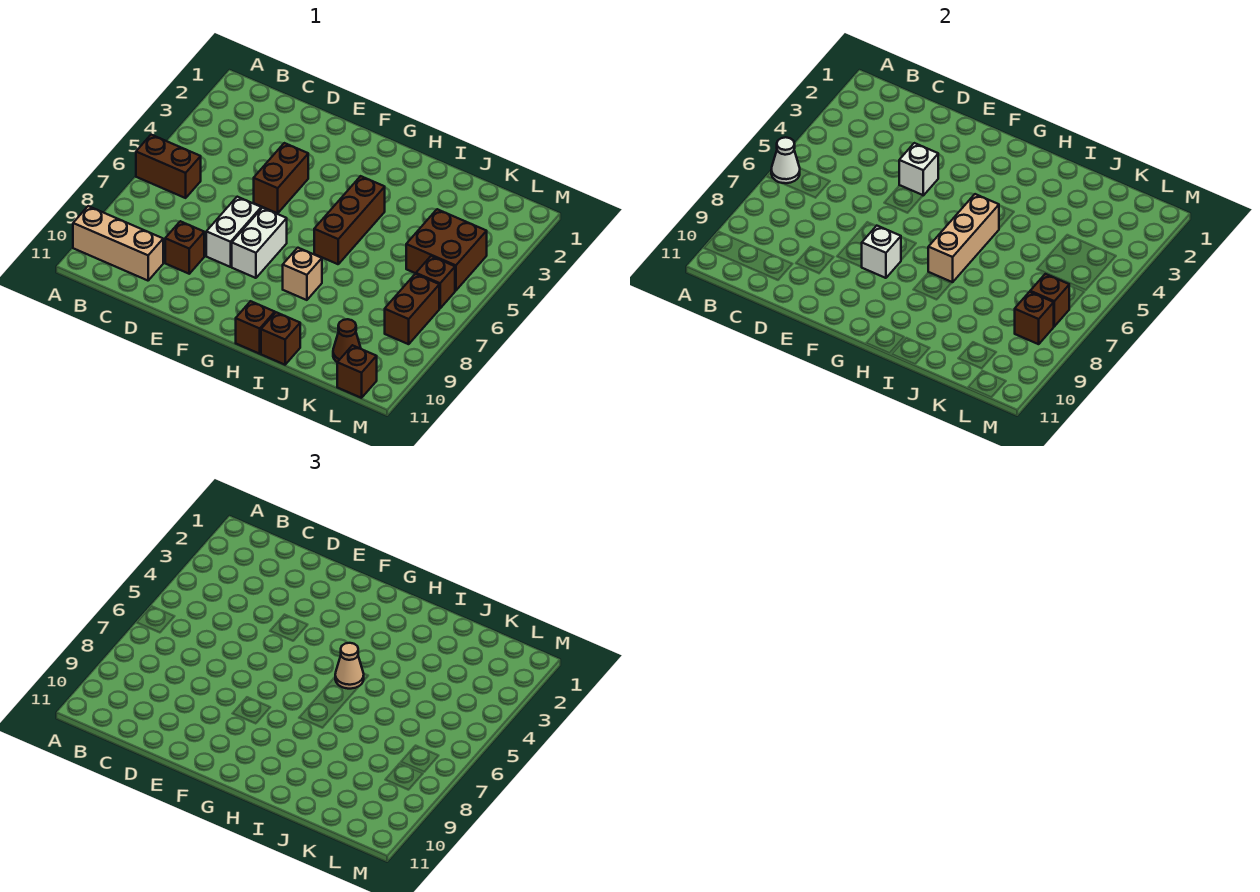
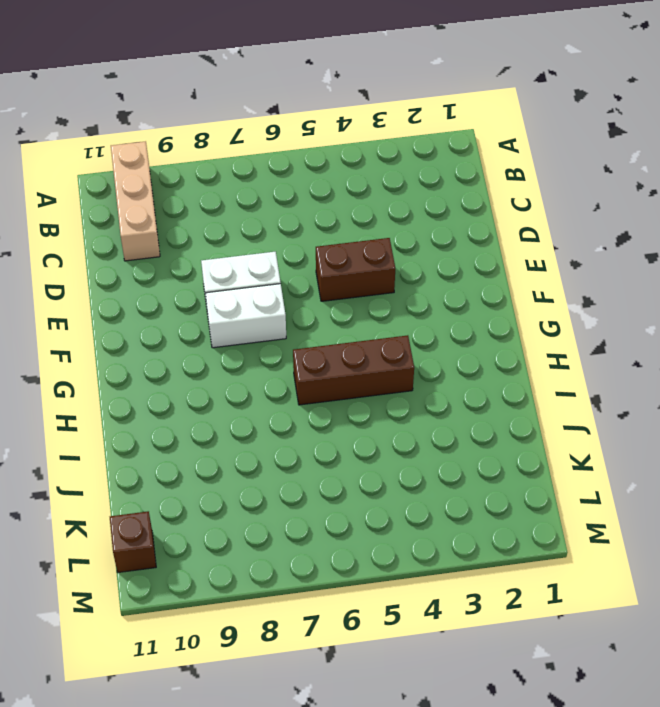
none -> brown 1x2 brick [136,135,201,198]
none -> brown 1x1 brick [165,221,204,274]
none -> tan 1x1 brick [283,248,322,300]

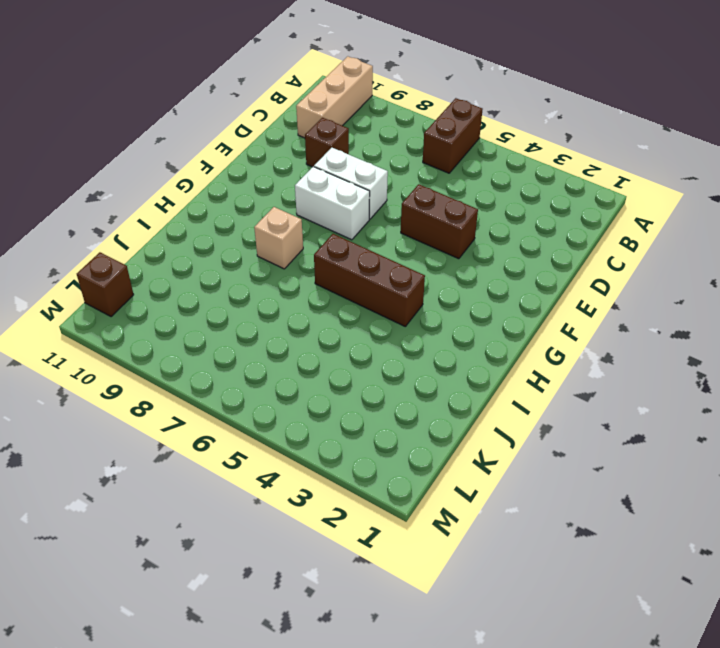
none -> brown 1x1 brick [236,301,275,354]
none -> brown 1x1 brick [261,312,300,365]
none -> brown 2x2 brick [406,209,487,291]

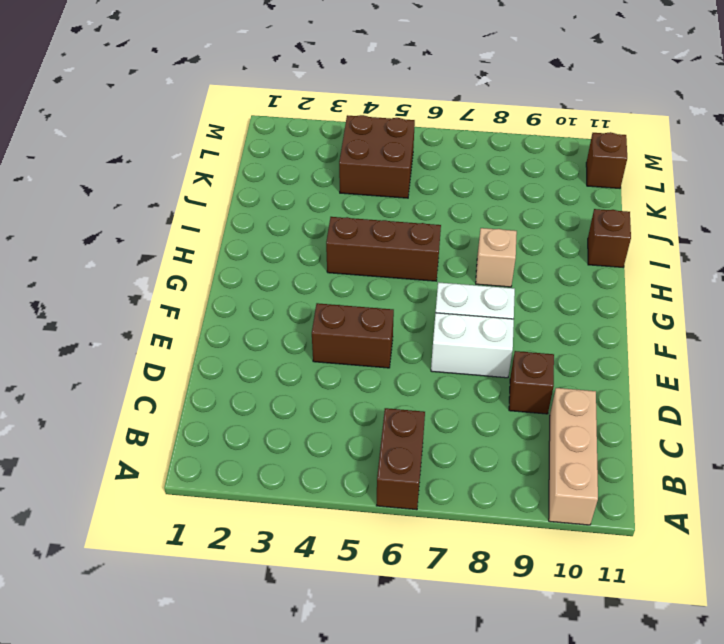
none -> brown 1x1 brick [236,301,275,354]
none -> brown 1x1 cone [333,319,361,362]
none -> brown 1x1 brick [416,256,455,308]

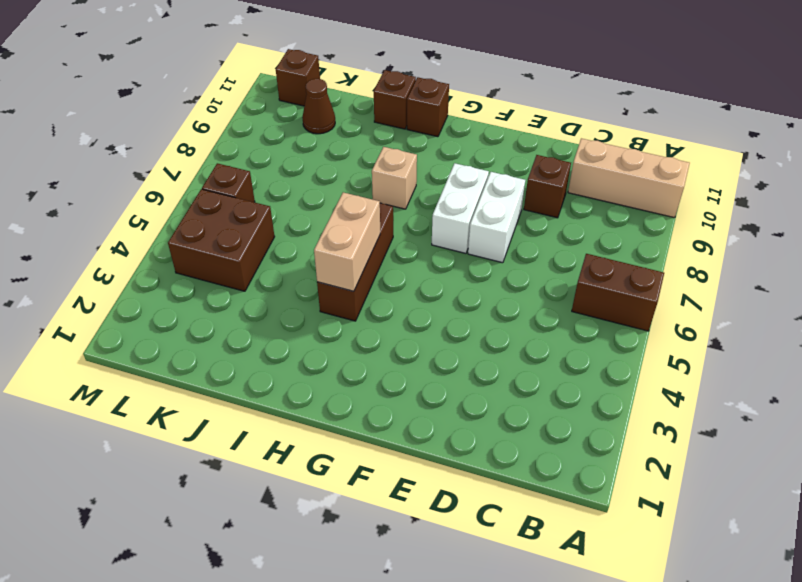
tan 1x2 brick [314,192,380,291] -> tan 1x3 brick [928,194,999,282]
none -> brown 1x2 brick [254,143,308,213]
none -> brown 1x2 brick [385,274,439,344]
none -> white 1x1 cone [771,137,800,183]

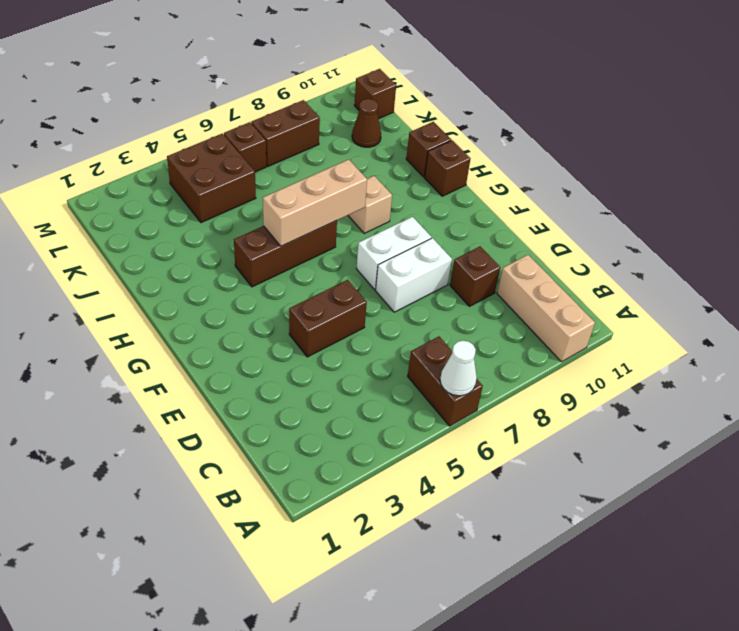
none -> white 1x1 brick [899,143,938,195]
none -> white 1x1 brick [861,226,901,278]
none -> brown 1x1 brick [1030,274,1069,326]

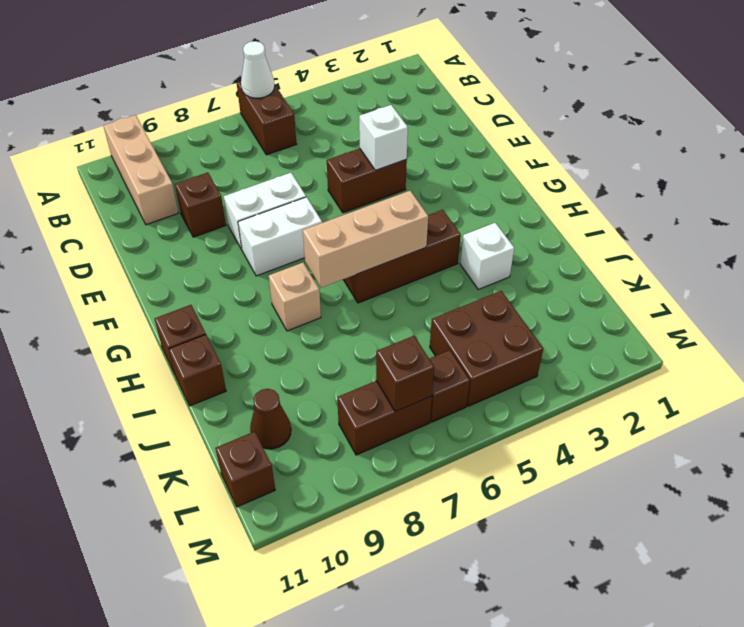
white 1x1 brick [460,223,514,289] -> white 1x1 brick moved to [861,226,901,278]
none -> brown 1x1 brick [1015,292,1054,344]
none -> tan 1x1 cone [335,643,364,689]

